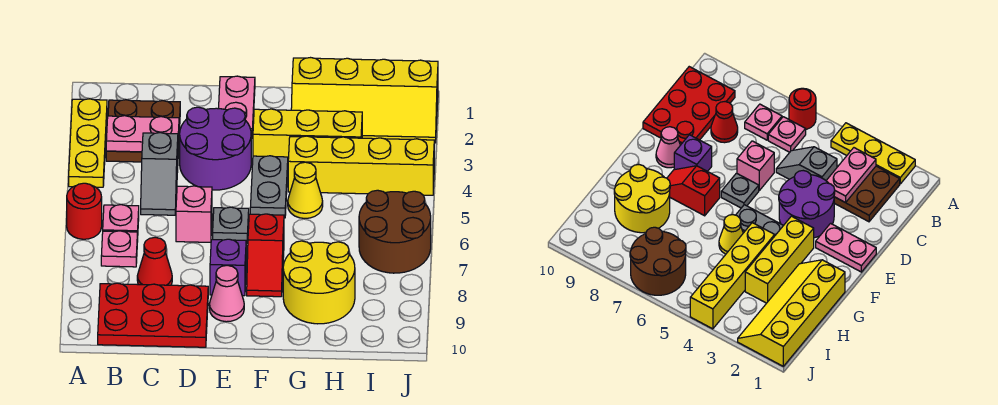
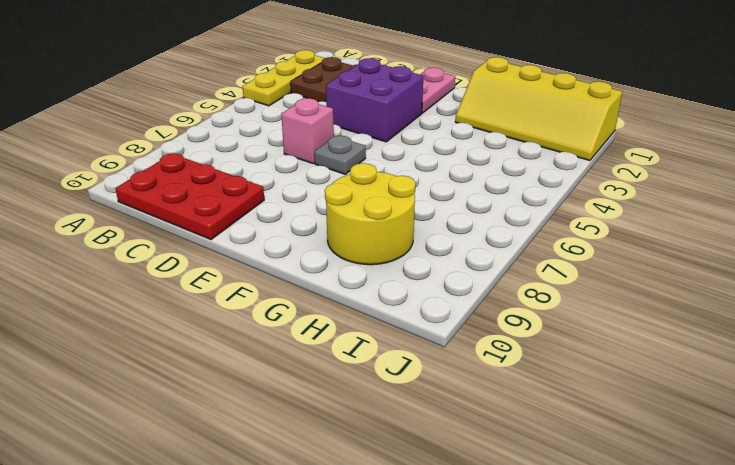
purple 2x2 brick [326,58,423,142] -> purple 2x2 round brick [180,107,251,190]
none -> red 1x1 round brick [67,183,102,239]
none -> pink 1x1 plate [103,205,139,232]
none -> pink 1x1 plate [101,231,138,267]

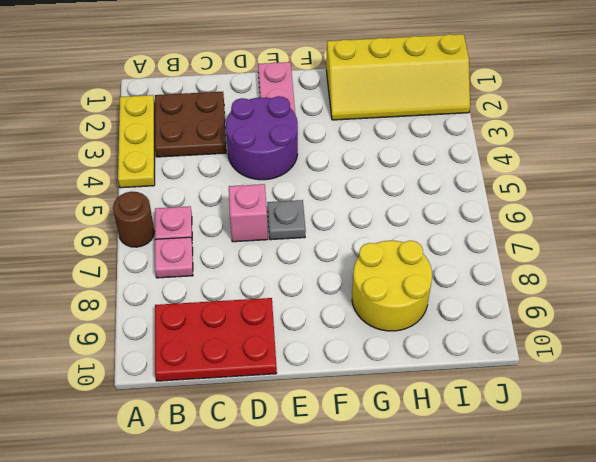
brown 1x1 round brick [113,192,155,247] -> red 1x1 round brick [67,183,102,239]
none -> grey 1x2 slope [141,133,178,215]
none -> red 1x1 cone [137,237,172,285]
none -> purple 1x1 brick [210,239,246,296]

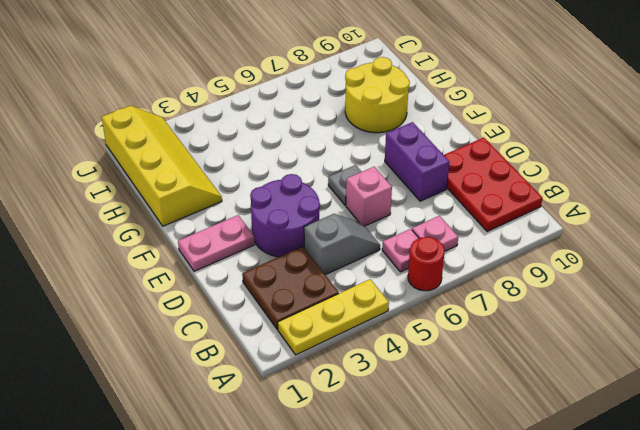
purple 1x2 brick [385,122,449,201] -> purple 1x1 brick [210,239,246,296]
none -> red 1x1 cone [137,237,172,285]
none -> pink 1x1 cone [209,265,244,322]
none -> yellow 1x3 brick [253,109,362,159]

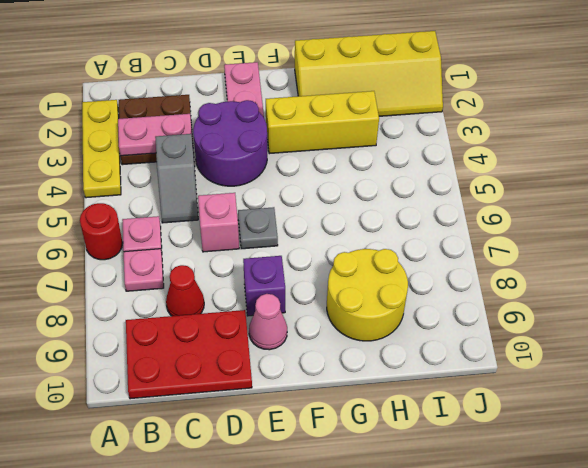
none -> grey 1x2 plate [250,156,288,218]
none -> red 1x2 slope [247,214,284,297]
none -> yellow 1x4 brick [288,136,434,195]

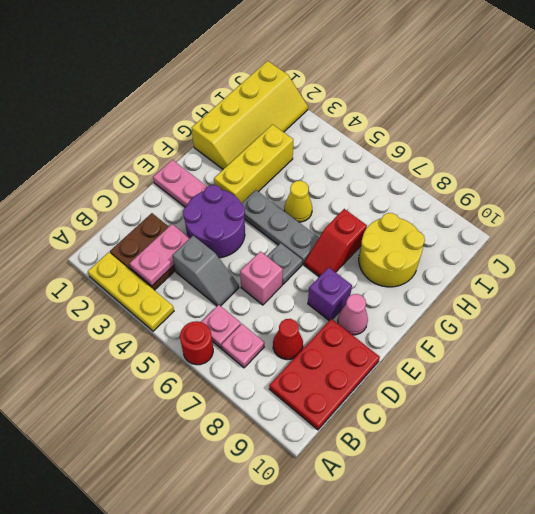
grey 1x3 plate [241,190,319,264] -> grey 1x2 plate [250,156,288,218]
red 1x2 slope [304,209,367,277] -> red 1x2 slope turned to [247,214,284,297]
none -> yellow 1x4 brick [288,136,434,195]
none -> brown 2x2 round brick [359,190,431,273]

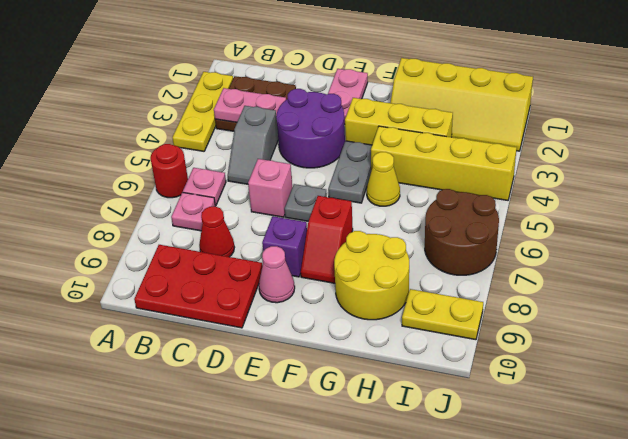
yellow 1x2 plate [402,289,483,340] -> none

